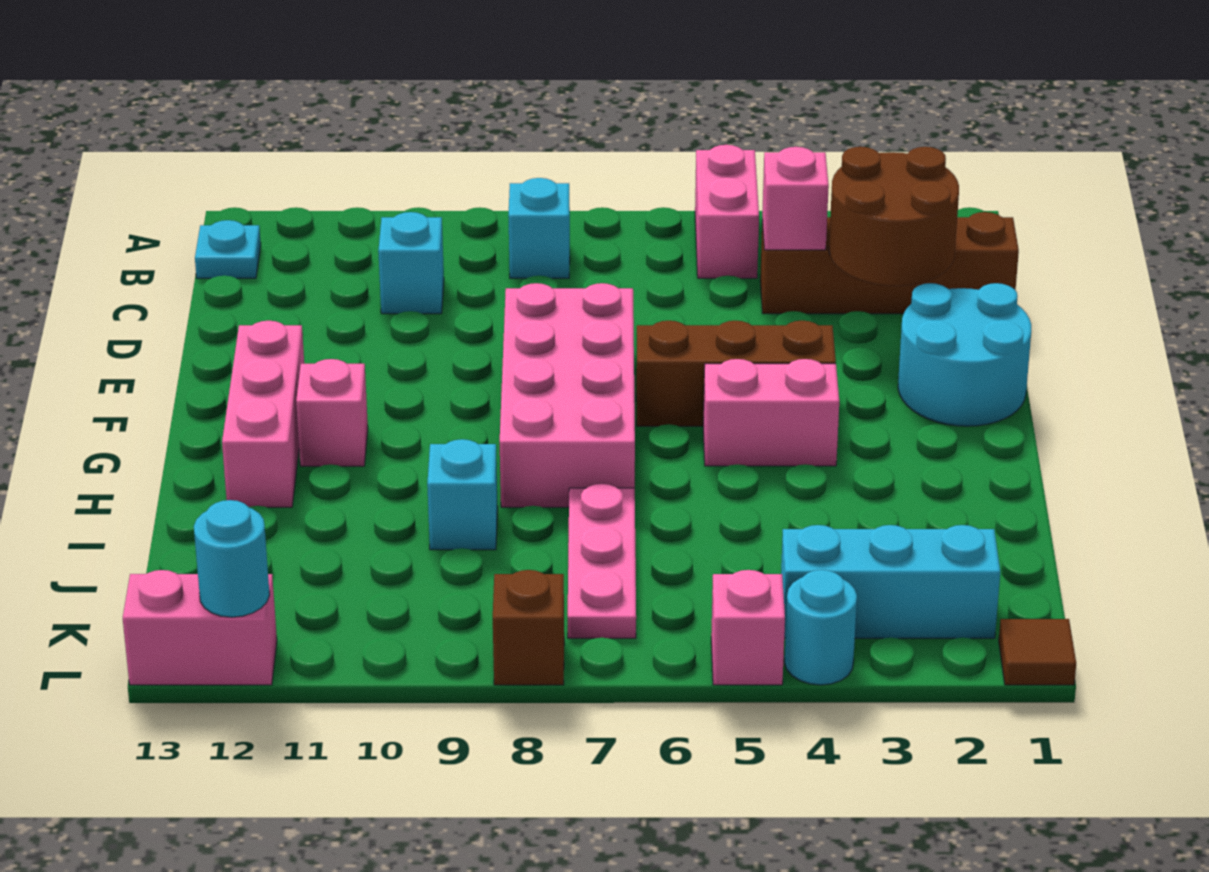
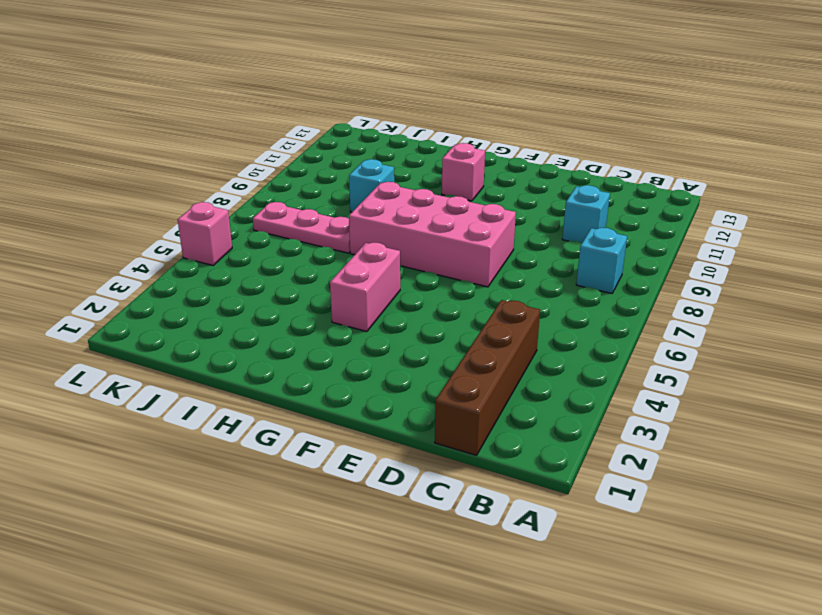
none -> pink 1x2 brick [695,145,759,278]
none -> cyan 1x1 plate [195,220,261,278]
none -> cyan 2x2 round brick [898,283,1031,426]

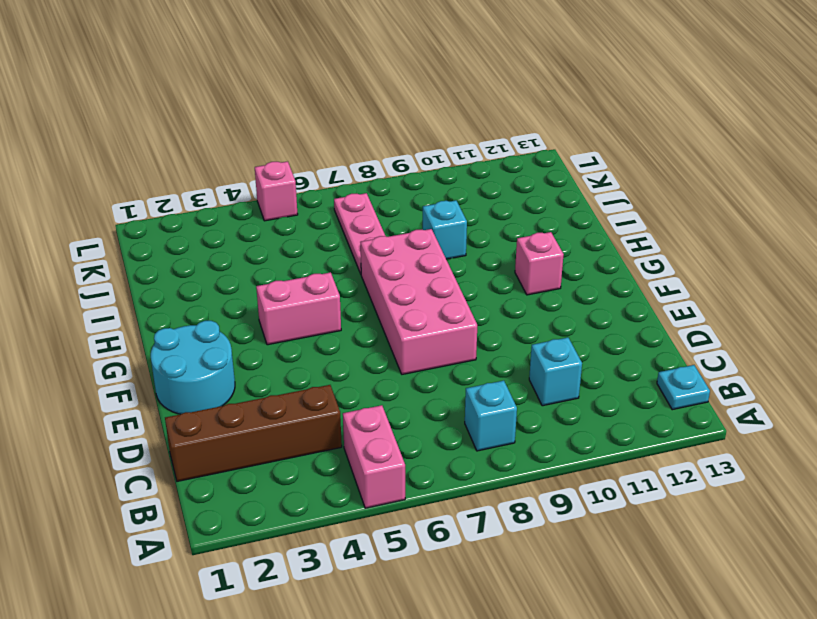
none -> brown 1x3 brick [636,321,836,426]
none -> pink 1x3 brick [222,321,304,507]
none -> cyan 1x3 brick [781,525,1000,638]

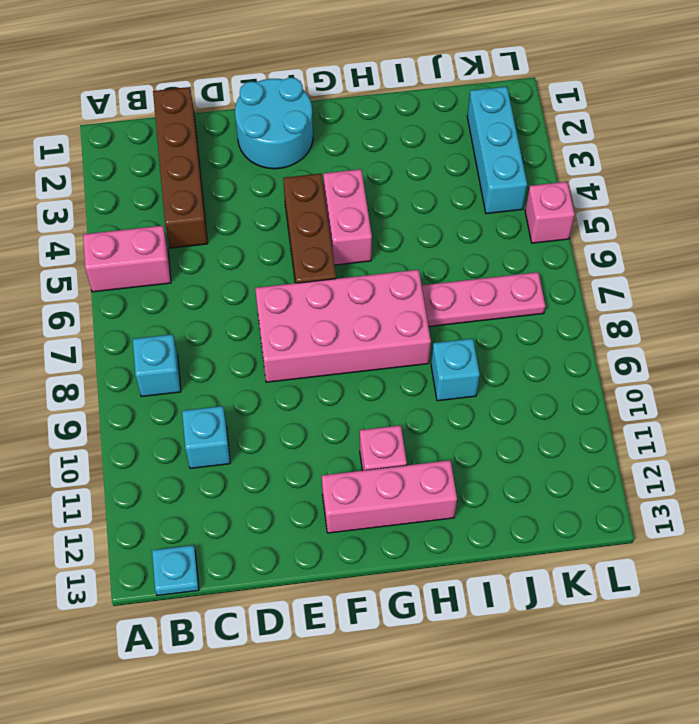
none -> brown 1x1 tile [999,619,1076,685]
none -> cyan 1x1 round brick [785,570,857,685]
none -> brown 1x1 brick [493,570,564,685]

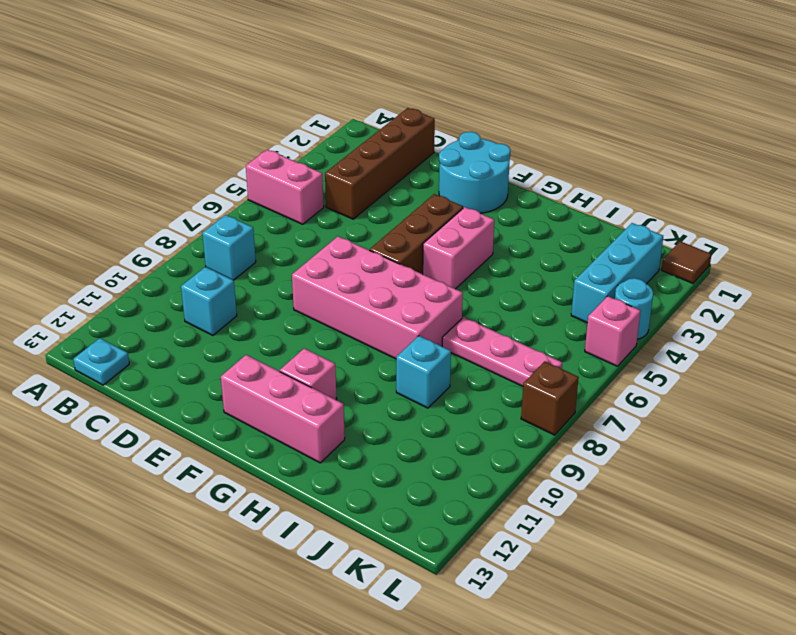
none -> pink 1x2 brick [123,570,277,685]
none -> brown 2x2 round brick [829,147,959,286]
none -> pink 1x1 brick [762,147,829,250]

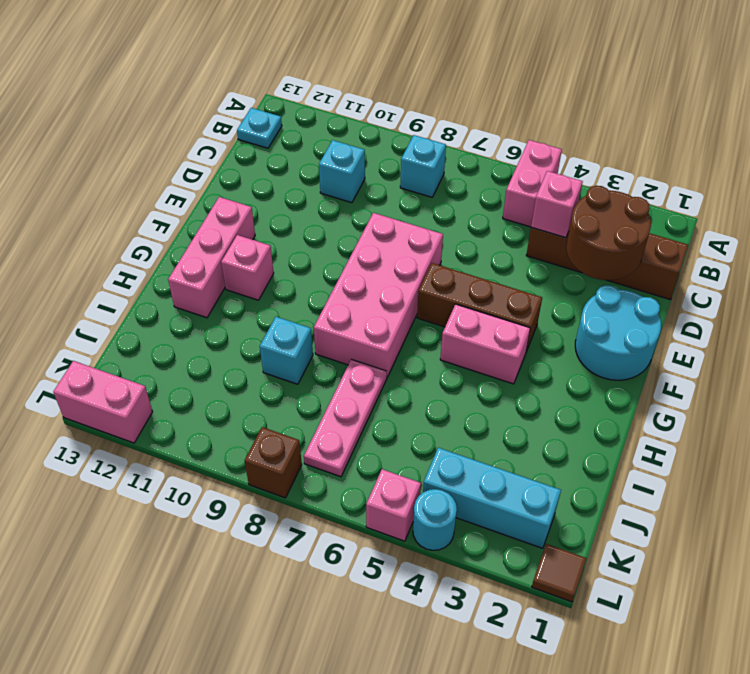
none -> cyan 1x1 round brick [194,500,270,617]

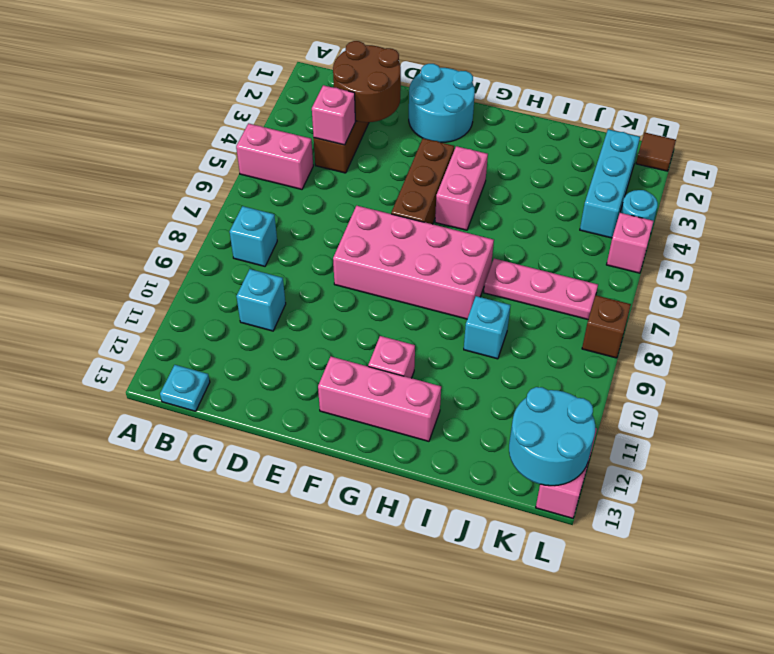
cyan 2x2 round brick [509,387,595,486] -> cyan 1x1 round brick [194,500,270,617]

